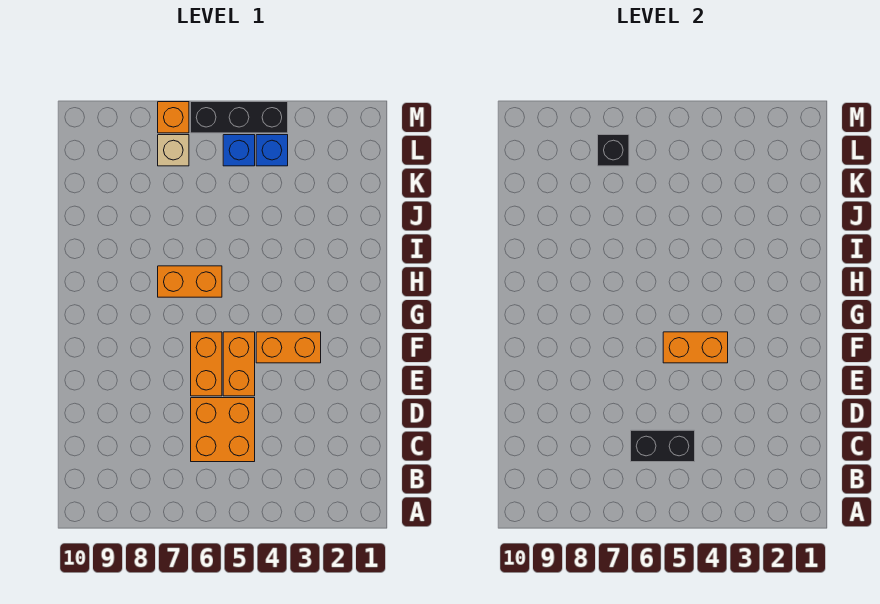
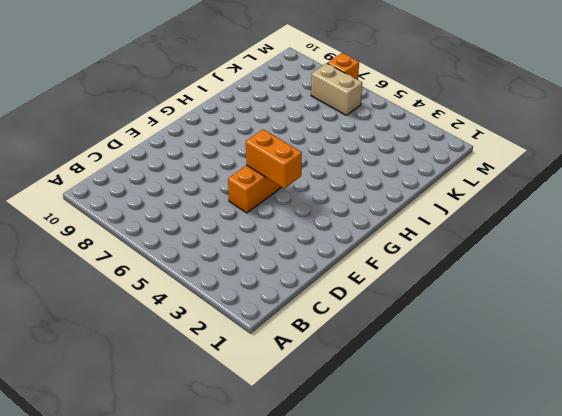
tan 1x2 brick [311,63,362,115] -> tan 1x1 brick [158,135,189,166]
none -> orange 2x2 brick [191,398,255,462]
none -> orange 1x2 brick [191,332,222,396]
none -> orange 1x2 brick [256,332,321,363]

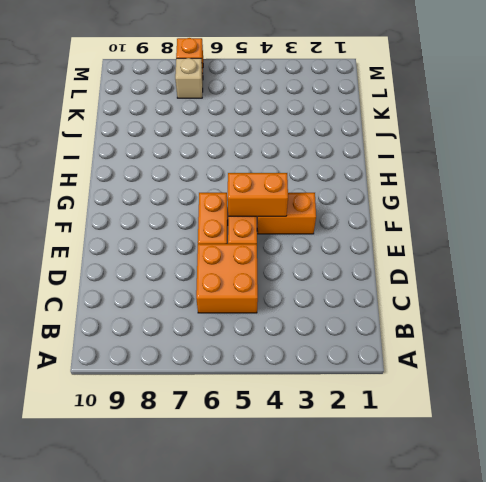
none -> orange 1x2 brick [158,266,222,297]
none -> blue 1x1 brick [256,135,288,166]
none -> blue 1x1 brick [223,135,255,166]

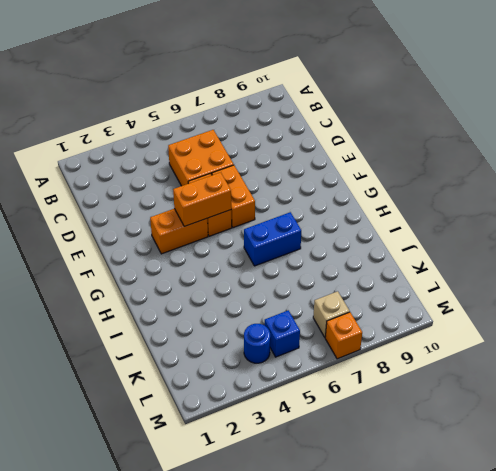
blue 1x2 brick [244,212,301,266] -> orange 1x2 brick [158,266,222,297]
blue 1x1 round brick [244,324,270,363] -> blue 1x1 brick [256,135,288,166]
none -> black 1x3 brick [191,102,288,133]
none -> black 1x2 brick [631,430,695,462]
none -> black 1x1 brick [598,135,629,166]

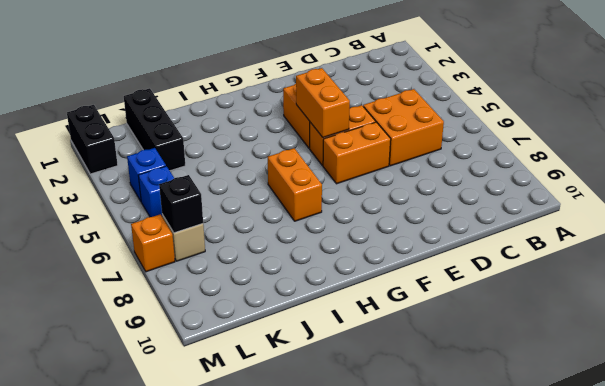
black 1x3 brick [124,88,185,171] -> black 1x3 brick moved to [191,102,288,133]
black 1x2 brick [67,105,118,174] -> black 1x2 brick moved to [631,430,695,462]

